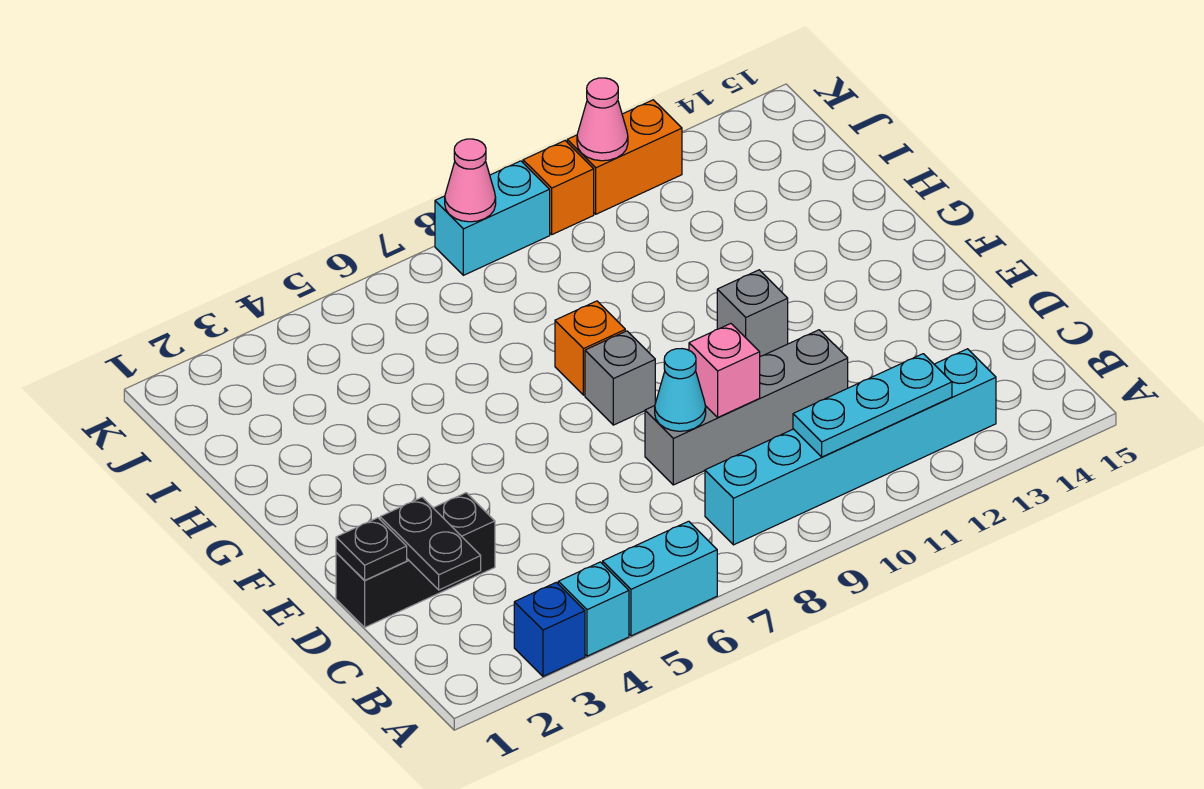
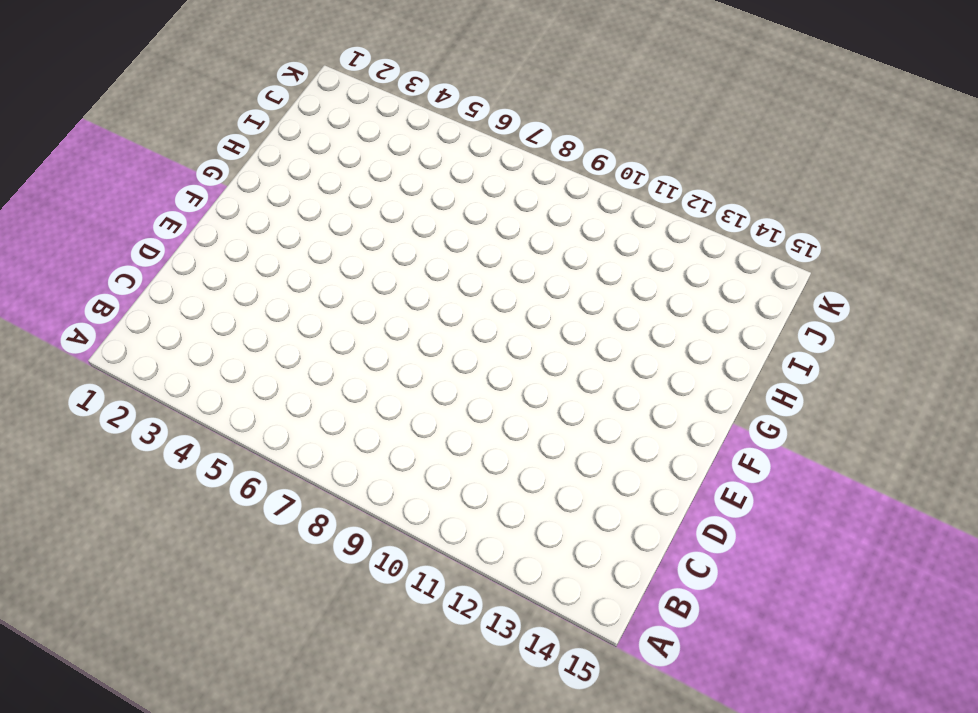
none -> blue 1x1 brick [514,582,585,676]
none -> cyan 1x1 brick [558,562,629,656]
none -> cyan 1x2 brick [603,521,717,636]

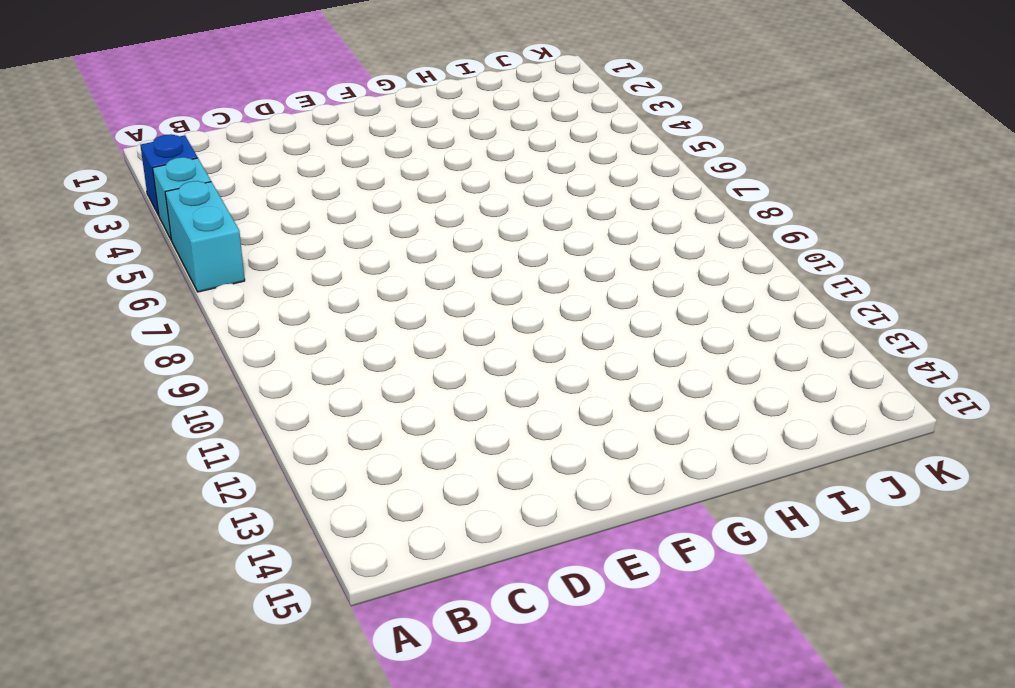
none -> cyan 1x6 brick [705,349,996,545]
none -> black 1x3 brick [336,493,495,627]
none -> grey 1x4 brick [645,330,848,485]

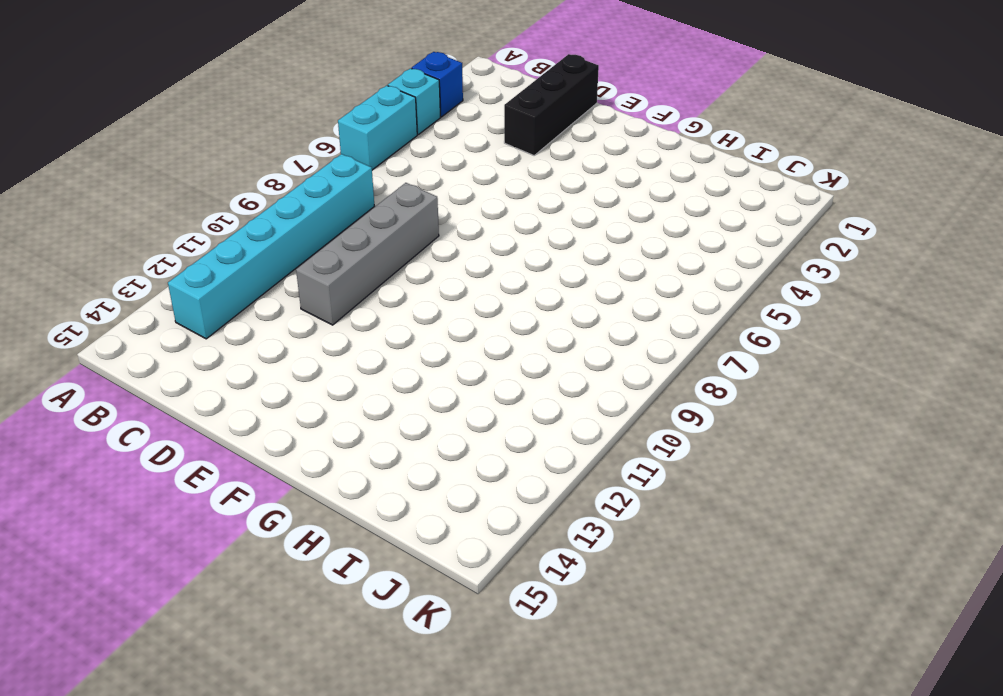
none -> grey 1x1 brick [585,331,655,425]
none -> grey 1x1 brick [717,270,788,356]
none -> orange 1x1 brick [555,301,625,395]

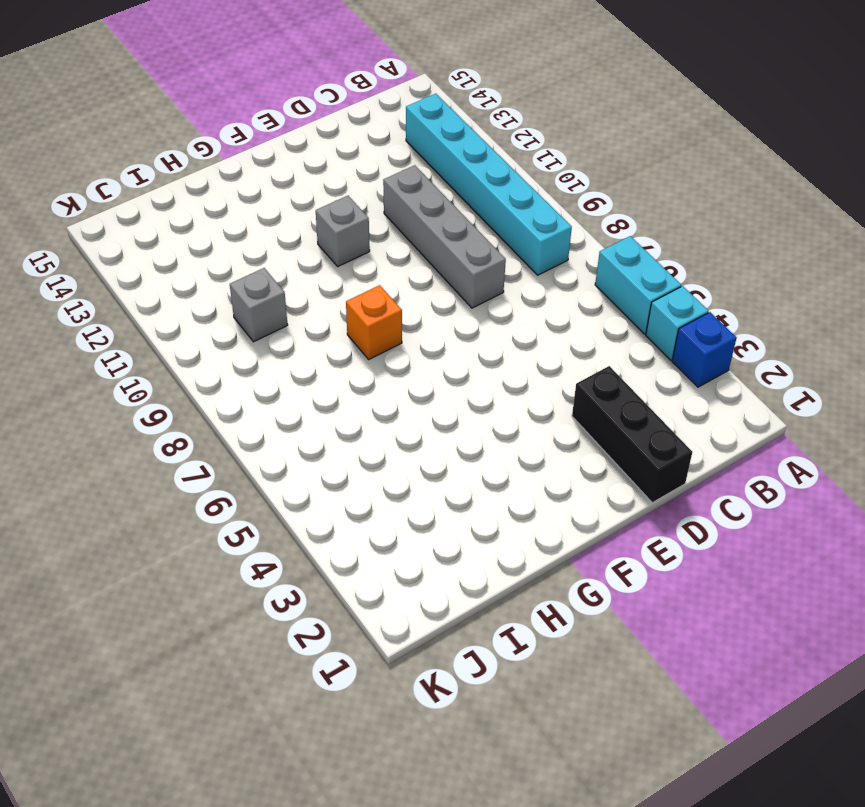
grey 1x1 brick [230,268,288,342] -> grey 1x1 brick moved to [585,331,655,425]
none -> cyan 1x2 brick [435,161,550,275]
none -> orange 1x1 brick [523,141,594,234]
none -> orange 1x2 brick [567,100,682,214]

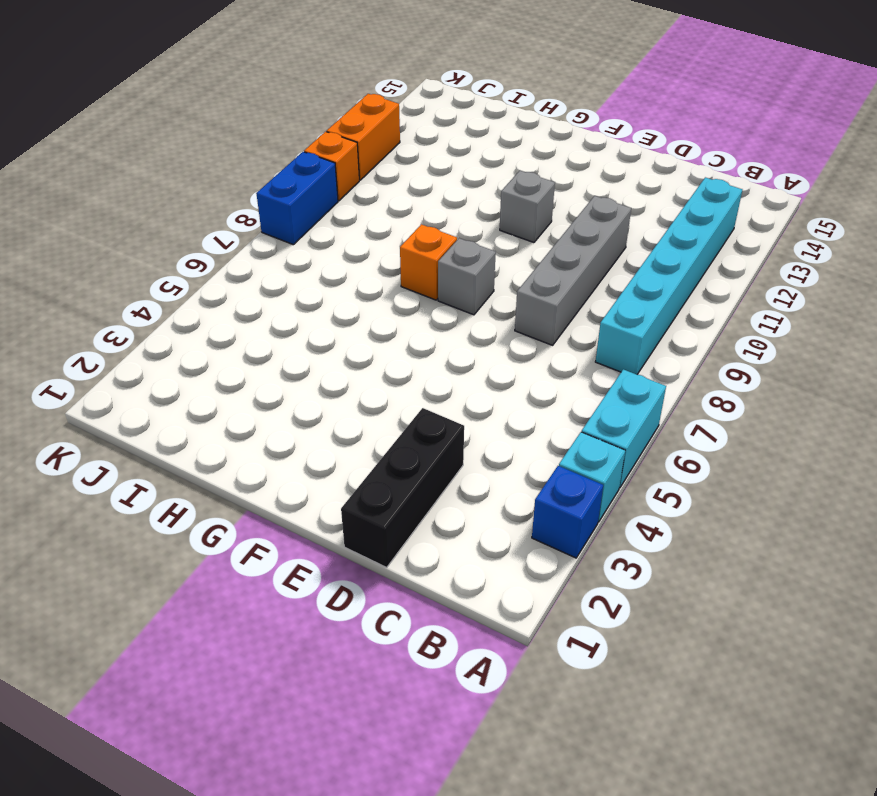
blue 1x2 brick [256,152,338,245] -> cyan 1x2 brick [435,161,550,275]
none -> cyan 1x3 plate [793,354,952,457]
none -> black 1x2 plate [380,497,481,590]
none -> black 1x1 plate [336,518,407,580]

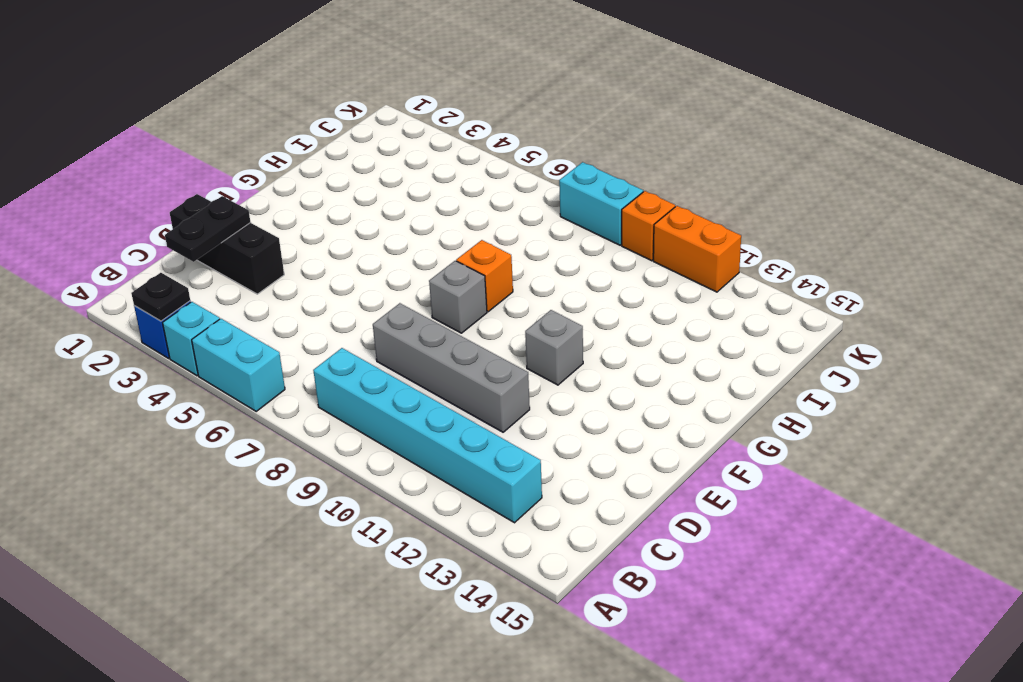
black 1x1 plate [131,273,190,321] -> black 1x1 plate moved to [336,518,407,580]
none -> cyan 1x3 plate [793,354,952,457]
none -> cyan 1x1 cone [655,349,706,431]
none -> pink 1x1 brick [689,324,760,417]

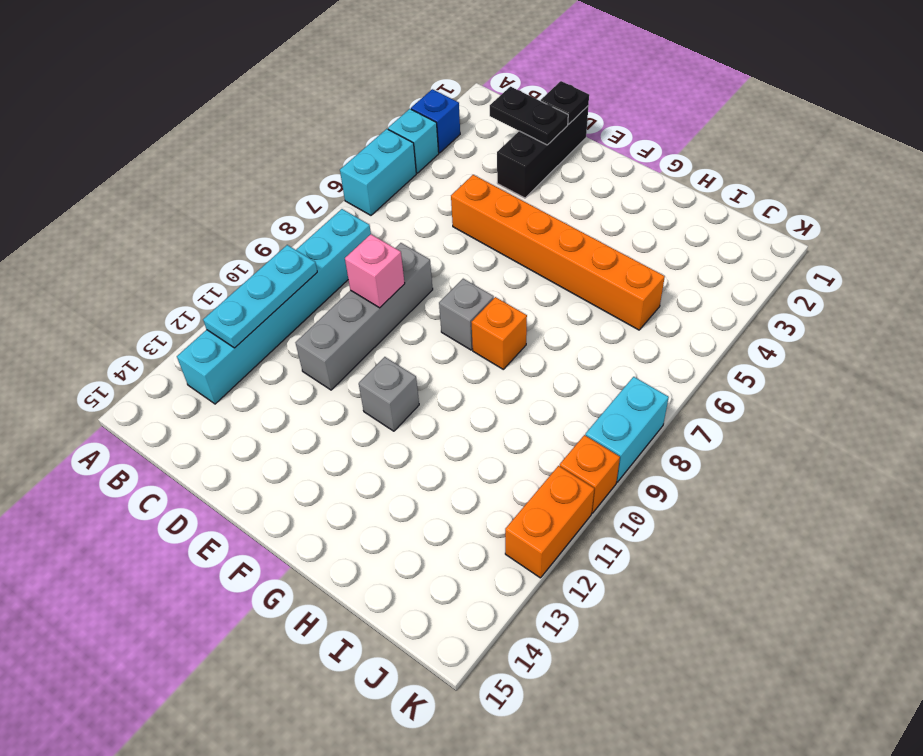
orange 1x6 brick [451,175,665,330] -> none
none -> cyan 1x1 cone [655,349,706,431]
none -> pink 1x1 cone [445,139,496,222]
none -> pink 1x1 cone [577,78,628,161]

